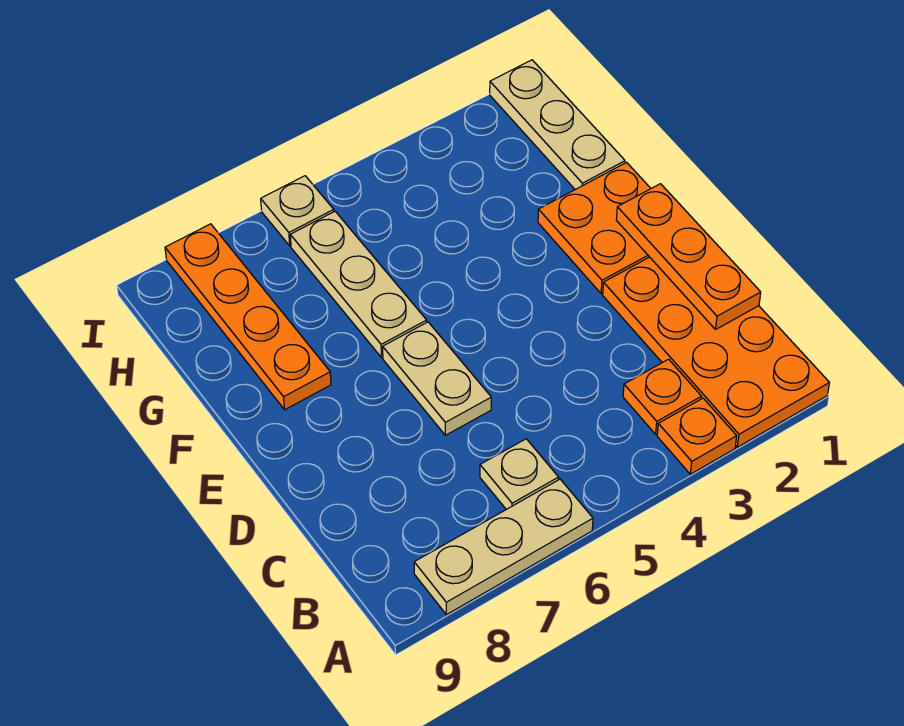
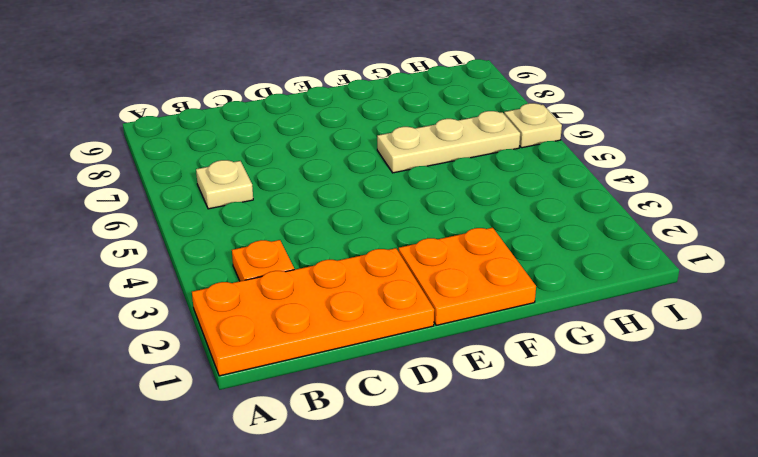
none -> orange 1x1 plate [657,398,737,474]
none -> tan 1x3 plate [414,479,593,615]
none -> tan 1x2 plate [383,322,491,435]

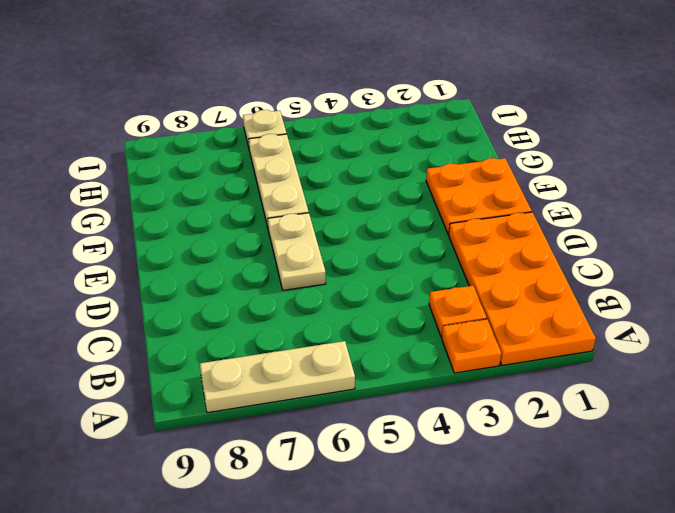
none -> tan 1x1 plate [480,439,559,509]
none -> orange 1x4 plate [165,224,331,410]
none -> tan 1x3 plate [490,60,625,189]

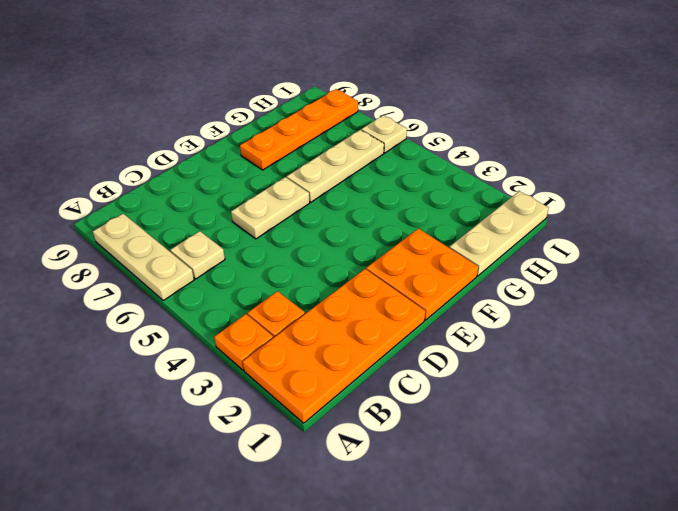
none -> orange 1x3 plate [616,184,761,329]

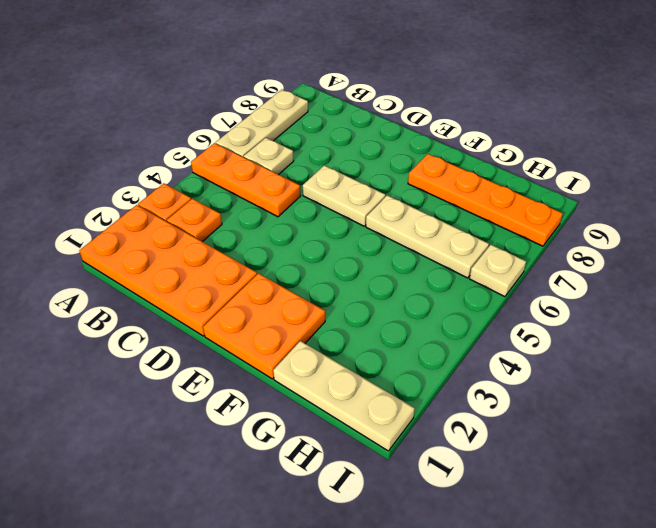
orange 1x3 plate [191,143,301,217] -> orange 1x3 plate moved to [616,184,761,329]

